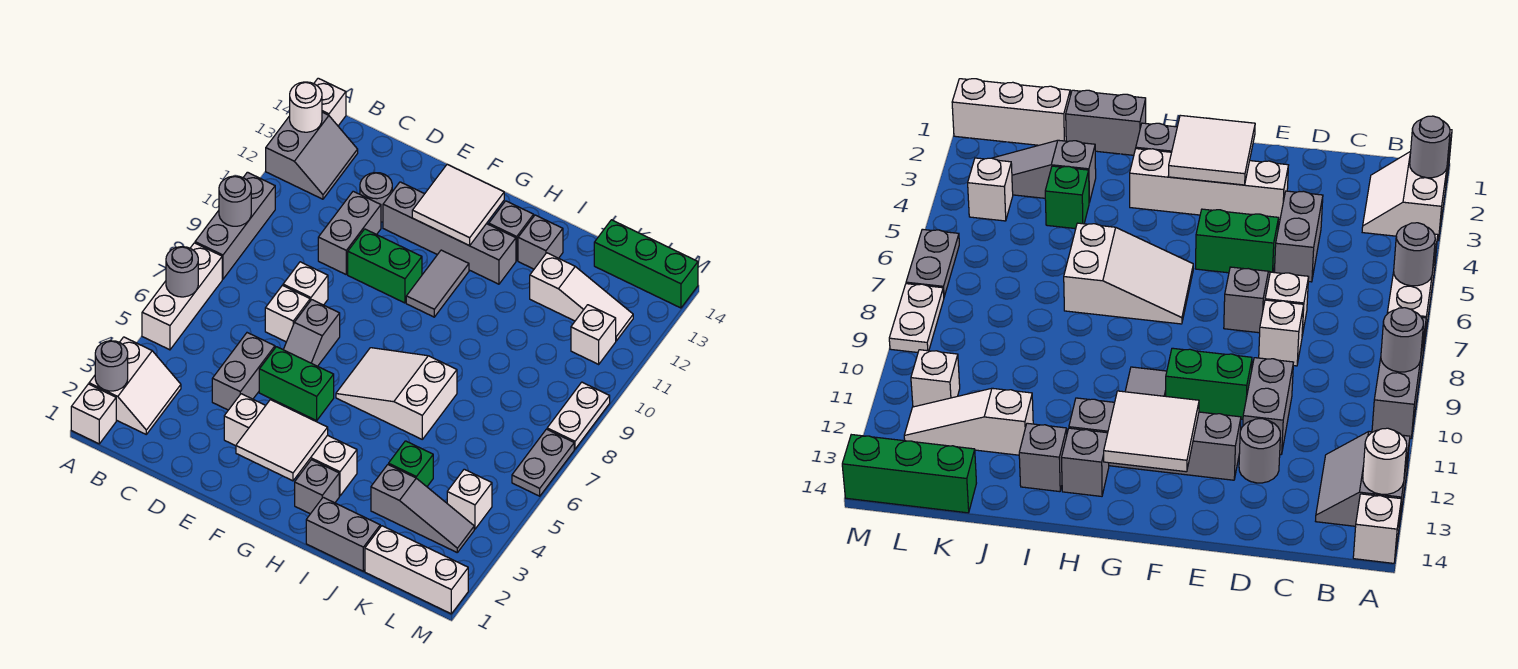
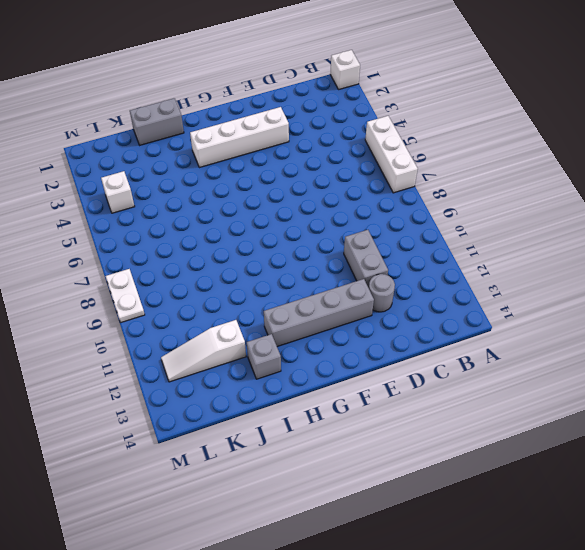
none -> white 2x2 slope [89,337,181,434]
none -> grey 1x3 brick [195,172,275,279]
none -> grey 2x2 slope [266,112,358,199]
none -> white 1x1 brick [314,78,346,126]

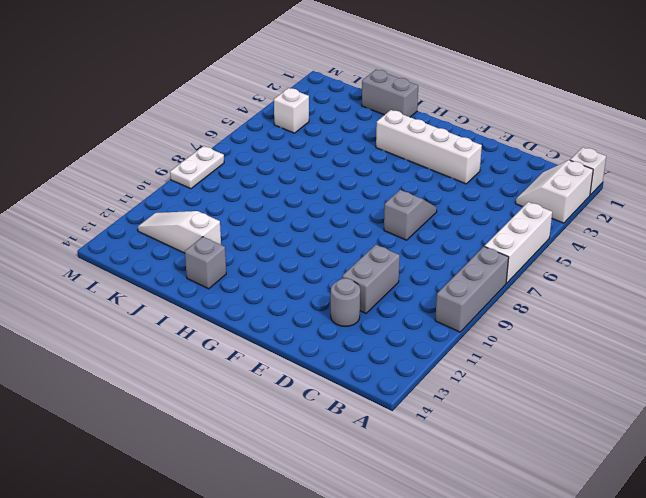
none -> grey 2x2 slope [266,112,358,199]
none -> white 1x1 brick [314,78,346,126]
none -> grey 1x2 brick [212,333,275,410]
none -> white 1x1 brick [265,285,310,342]

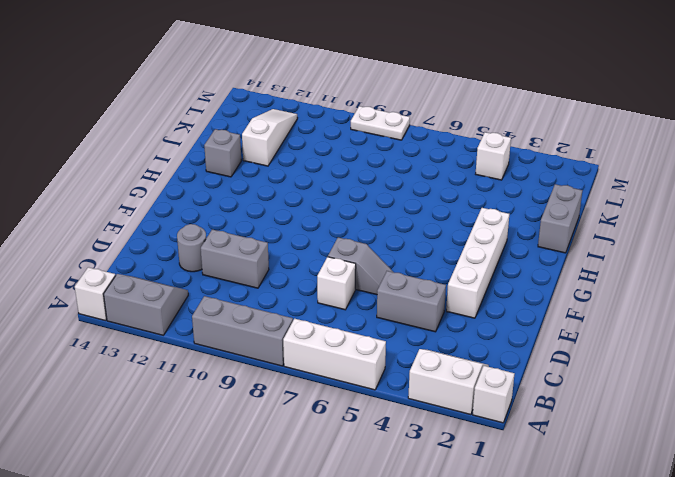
none -> white 1x1 brick [283,262,328,305]
none -> green 1x2 brick [259,347,334,421]
none -> green 1x2 brick [348,229,422,303]
none -> grey 1x4 brick [383,182,516,284]

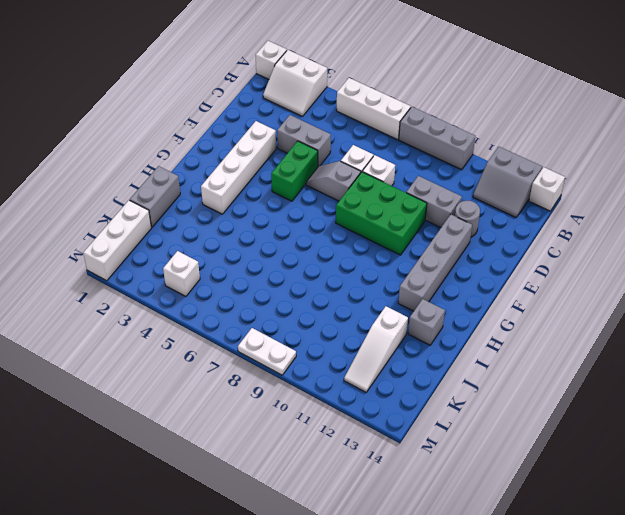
green 2x3 brick [336,172,427,255] -> green 1x2 brick [348,229,422,303]
none -> white 2x3 slope [336,348,457,439]
none -> grey 1x2 tile [406,250,469,317]
none -> grey 1x1 brick [295,460,339,514]
none -> grey 1x1 brick [489,201,534,261]

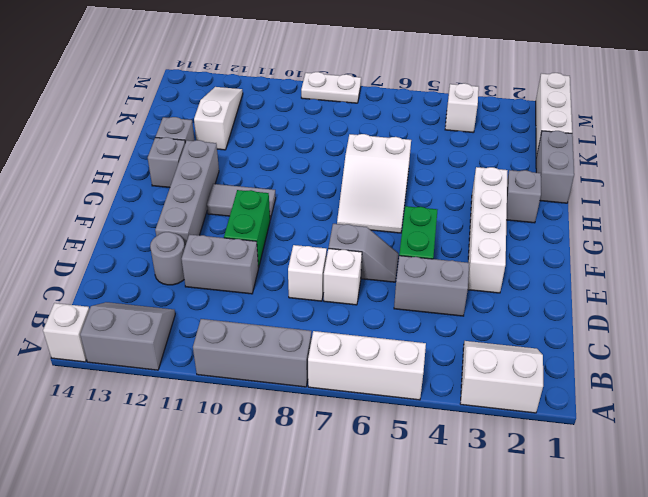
none -> white 1x1 brick [71,384,116,444]
none -> grey 1x3 slope [371,465,474,552]
none -> green 1x1 brick [389,441,433,487]
none -> green 1x3 brick [594,220,698,308]

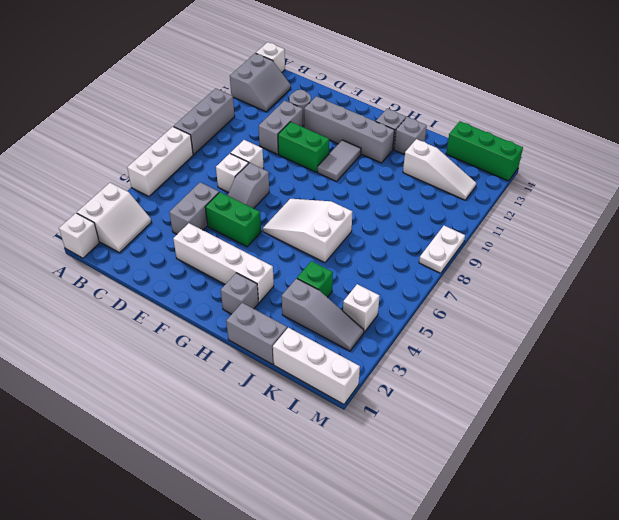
none -> white 1x1 brick [571,305,616,364]
none -> grey 1x2 plate [512,429,574,496]
none -> grey 1x1 round brick [95,341,128,391]
none -> grey 1x1 round brick [166,247,198,297]

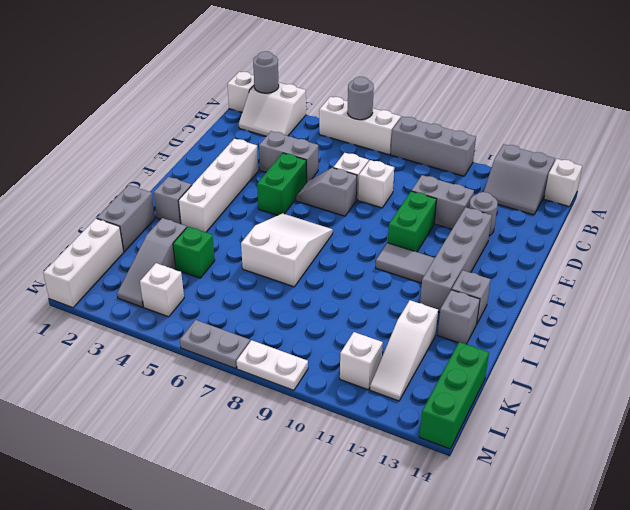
none -> grey 1x1 round brick [219,176,251,226]
none -> white 1x1 round brick [290,82,322,132]
none -> white 2x2 tile [236,400,328,481]
none -> white 2x2 tile [412,164,504,246]

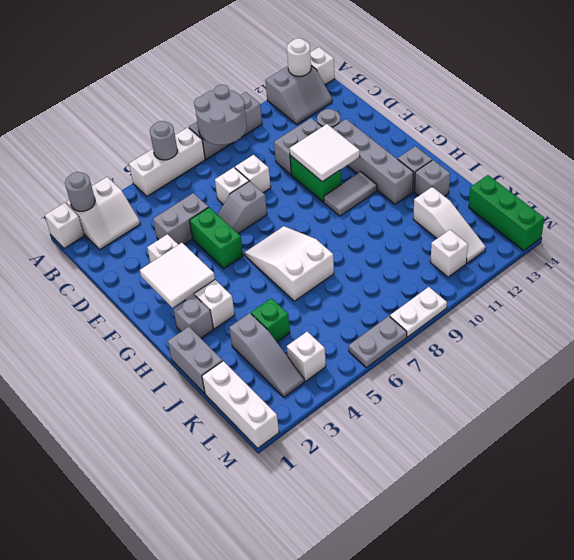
grey 2x2 round brick [194,85,247,145] -> grey 1x1 round brick [219,176,251,226]
white 2x2 tile [289,124,360,182] -> white 2x2 tile moved to [412,164,504,246]

